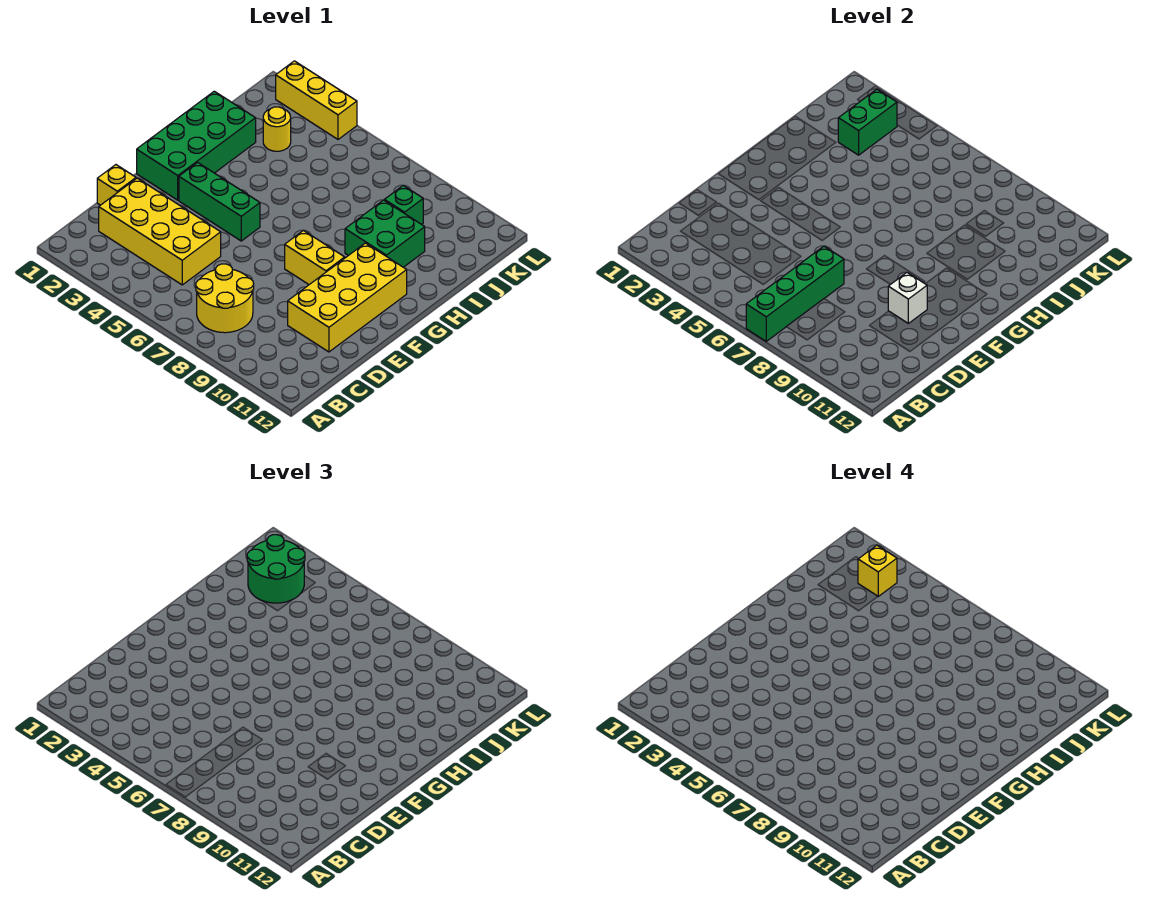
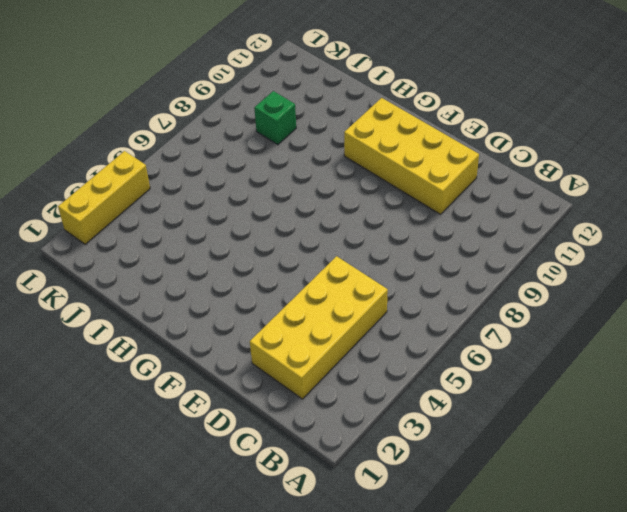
none -> yellow 2x2 round brick [196,264,254,333]
none -> yellow 1x1 brick [97,165,136,205]
none -> green 2x4 brick [137,91,256,200]

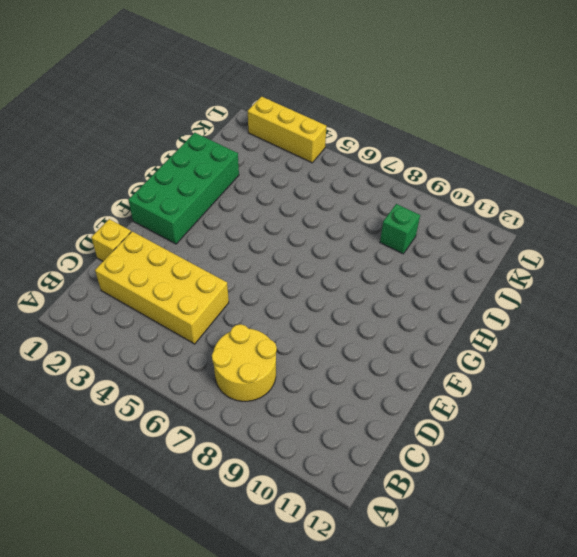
none -> yellow 2x4 brick [288,243,407,352]
none -> green 1x3 brick [179,163,260,241]
none -> yellow 1x2 brick [285,230,345,285]

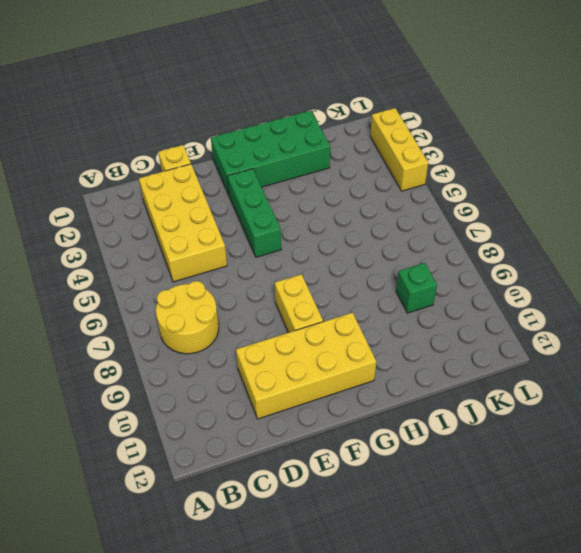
none -> green 2x2 brick [345,200,425,267]
none -> yellow 1x1 round brick [263,107,291,151]
none -> green 1x4 brick [746,246,844,341]

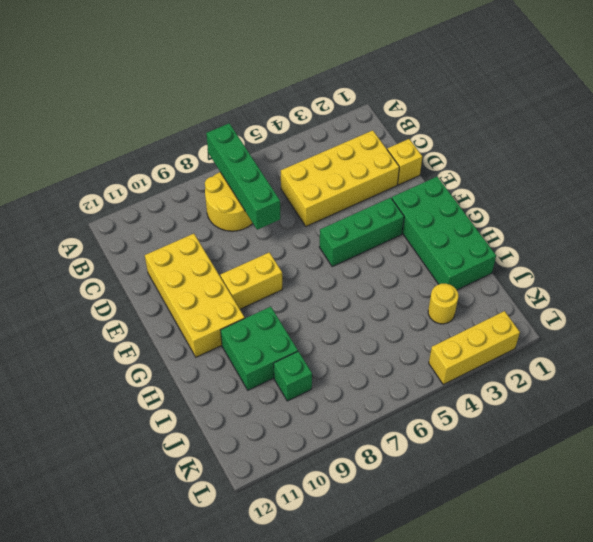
none -> white 1x1 brick [888,272,927,323]
none -> green 1x2 brick [838,89,897,155]
none -> green 2x2 round brick [247,535,305,603]

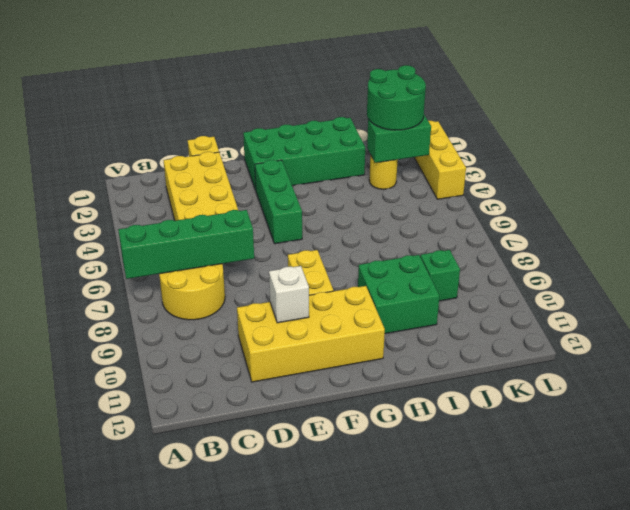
none -> yellow 1x1 brick [858,545,897,596]

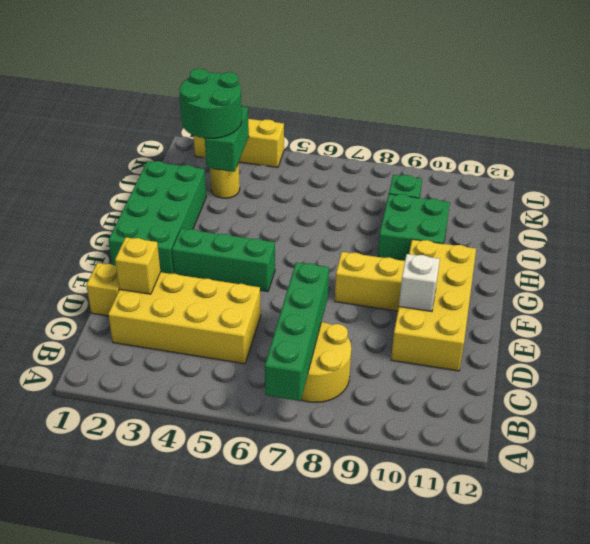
yellow 1x1 brick [115,237,160,294] -> yellow 1x1 brick moved to [858,545,897,596]

